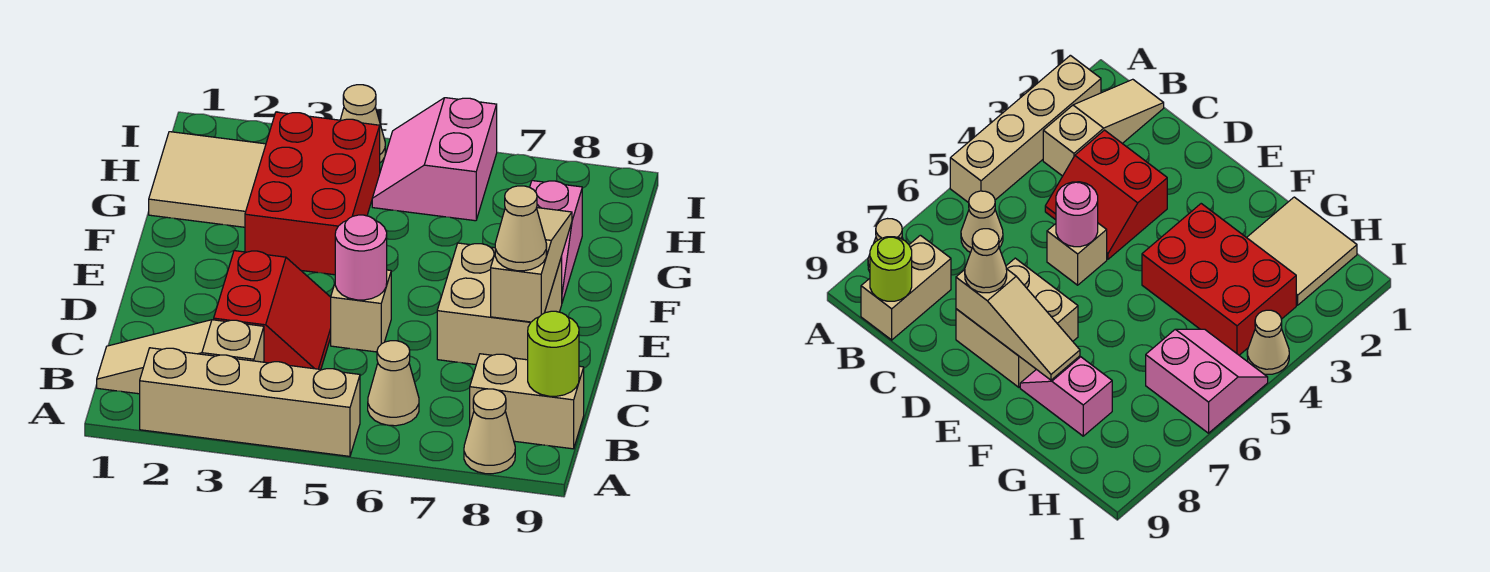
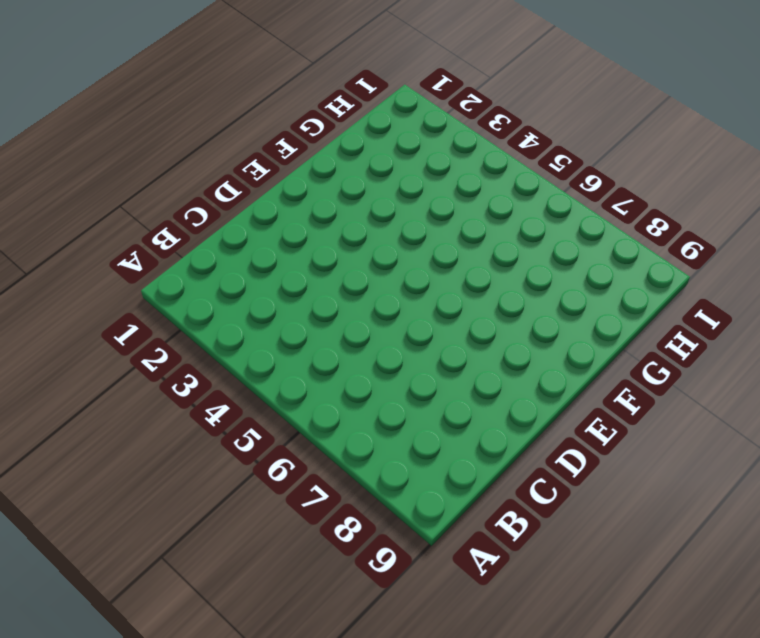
none -> tan 1x4 brick [140,348,360,456]
none -> tan 1x1 cone [464,389,515,474]
none -> tan 1x3 slope [97,320,264,394]

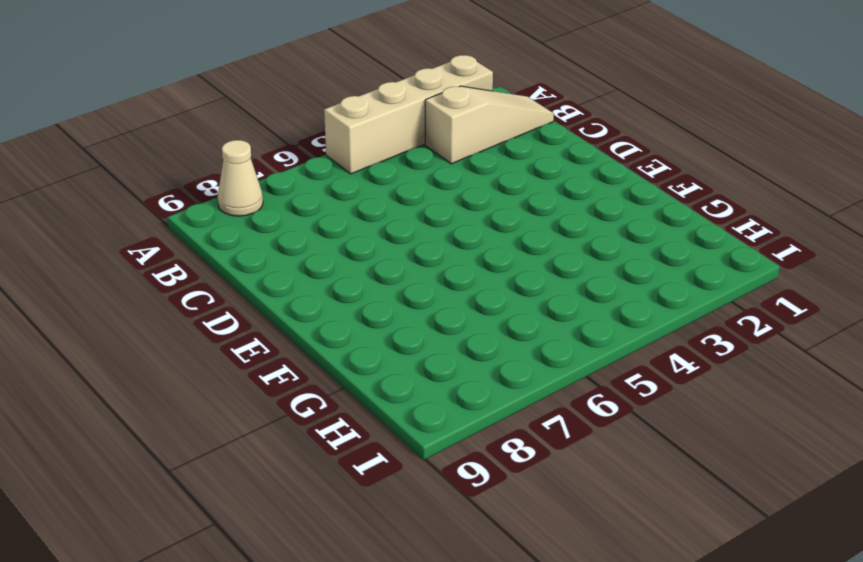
none -> tan 1x1 cone [368,341,419,426]
none -> tan 1x2 brick [470,354,584,449]
none -> red 2x2 slope [214,251,331,369]

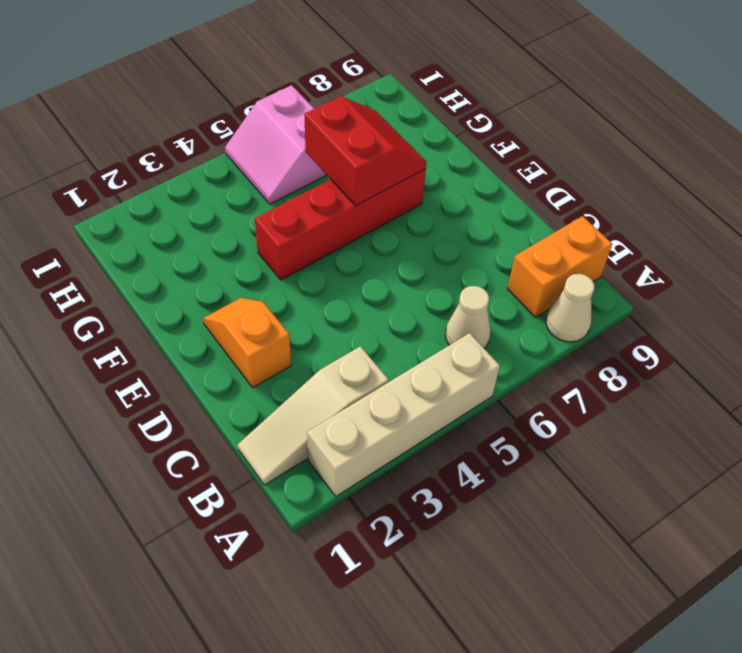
orange 1x2 brick [507,216,612,317] -> tan 1x2 brick [470,354,584,449]
orange 1x2 slope [203,298,291,388] -> none
red 1x4 brick [255,169,426,280] -> red 2x3 brick [245,112,380,275]
red 2x2 slope [304,96,427,206] -> red 2x2 slope moved to [214,251,331,369]
none -> tan 1x1 brick [331,270,391,352]
none -> tan 2x2 brick [437,243,562,365]
none -> pink 1x2 slope [530,181,582,302]

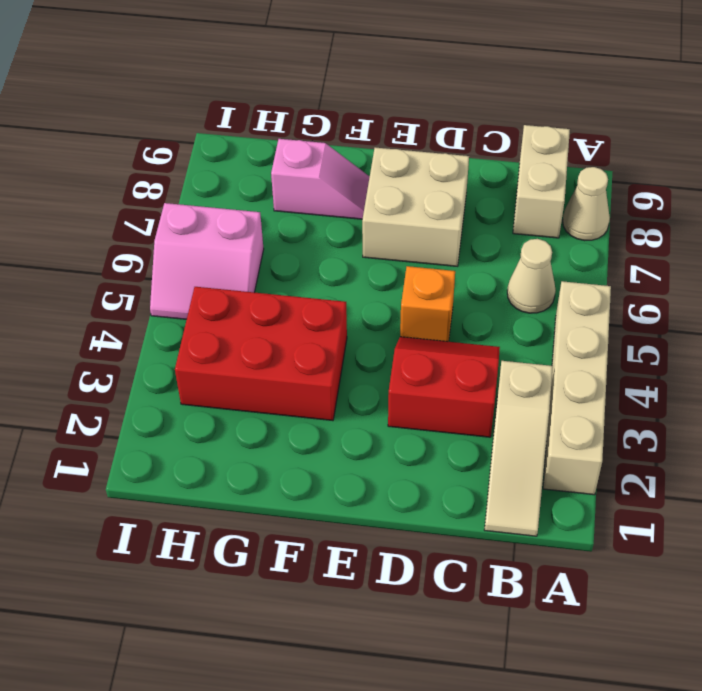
orange 1x1 brick [400,266,455,342] -> tan 1x1 brick [331,270,391,352]
none -> tan 2x2 tile [149,132,266,227]
none -> tan 1x1 cone [340,85,385,163]
none -> lime 1x1 round brick [528,311,579,396]

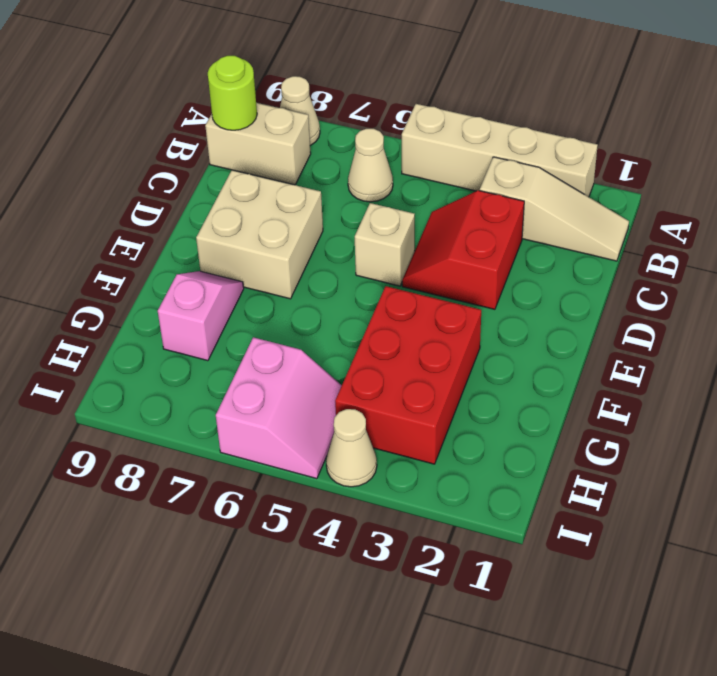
none -> tan 2x2 tile [149,132,266,227]
none -> pink 1x1 round brick [335,215,387,300]
none -> tan 1x3 slope [491,208,572,322]

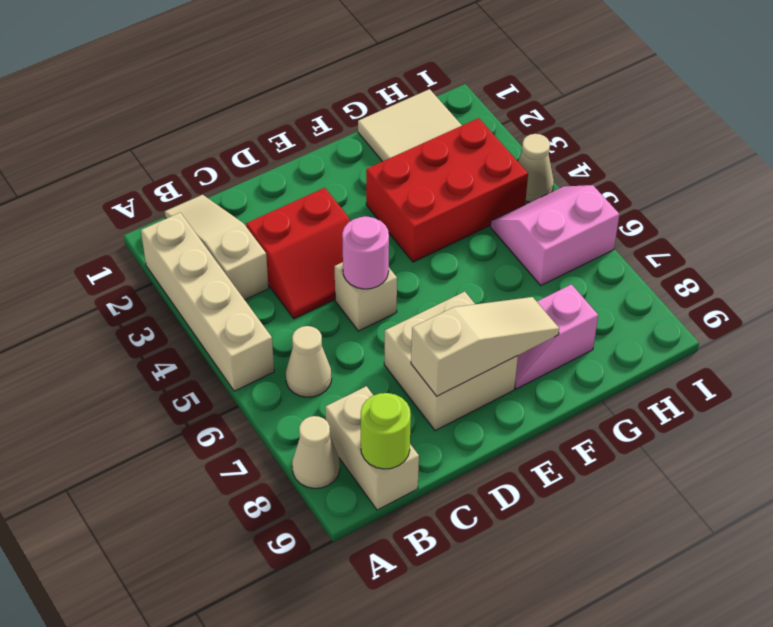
none -> tan 1x1 cone [495,186,547,271]

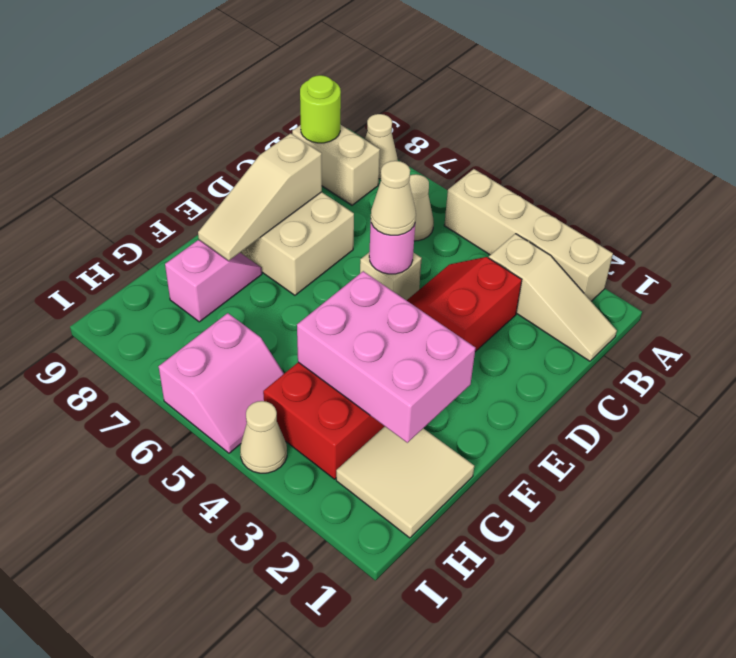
tan 1x1 cone [371,161,416,235] -> tan 1x1 cone moved to [495,186,547,271]
pink 2x3 brick [297,271,475,443] -> none

